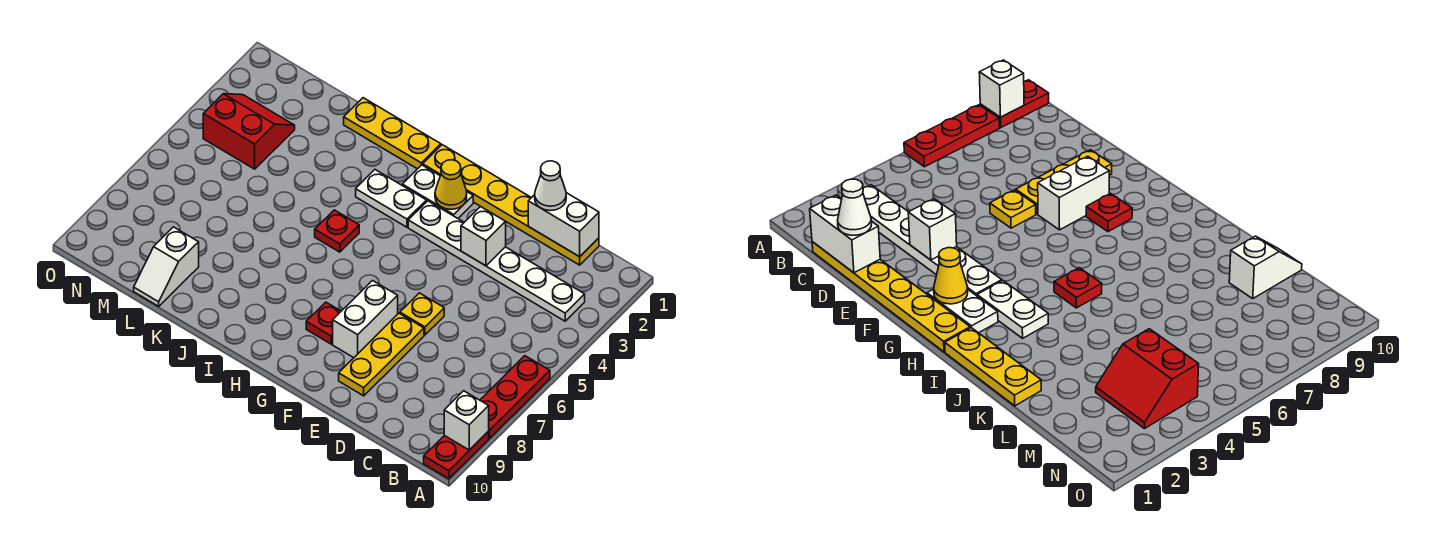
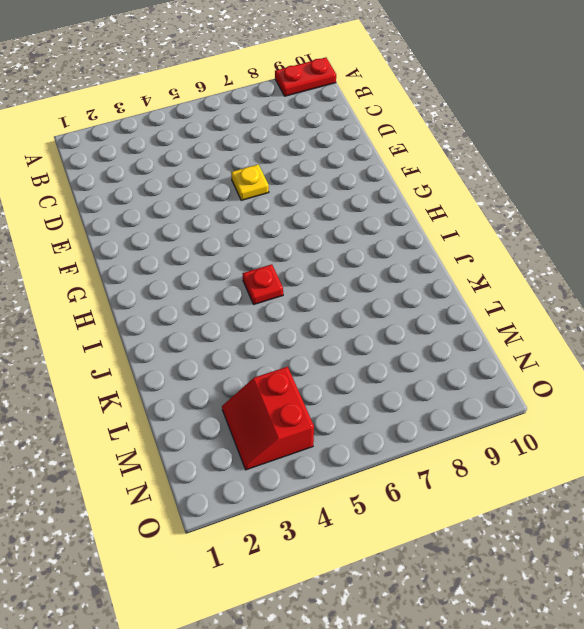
none -> red 1x3 plate [480,356,550,438]
none -> white 1x6 plate [408,201,585,321]
none -> yellow 1x6 plate [423,145,599,265]

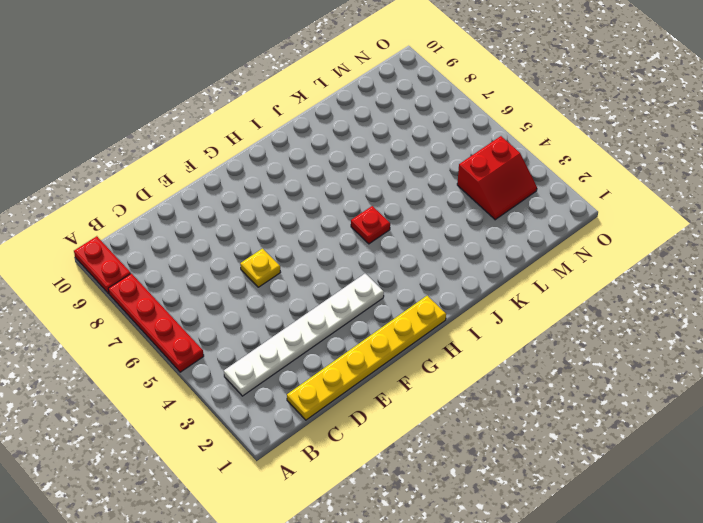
red 1x4 plate [108,274,204,372] -> red 1x3 plate [480,356,550,438]
none -> yellow 1x3 plate [339,313,424,396]
none -> white 1x2 brick [333,281,398,358]
none -> white 1x2 plate [402,165,473,218]

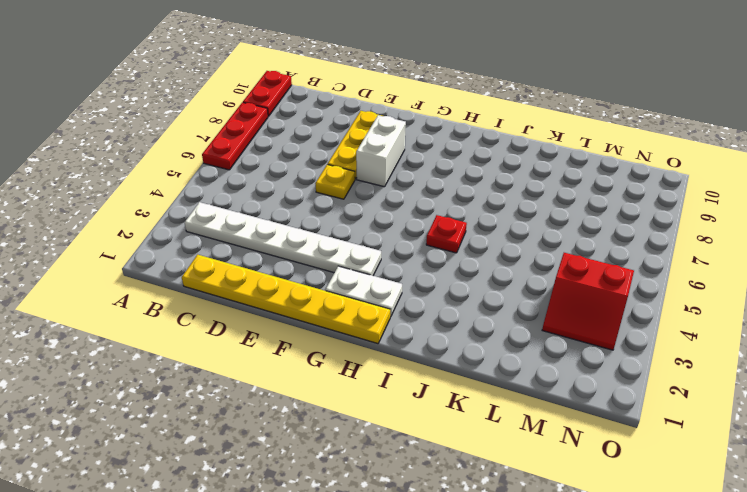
none -> red 1x1 plate [306,302,341,344]
none -> white 1x2 plate [356,170,426,227]
none -> yellow 1x3 plate [344,98,441,169]

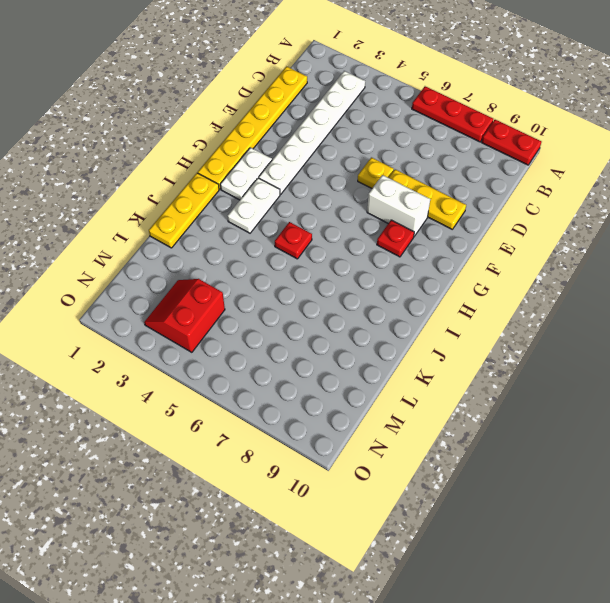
none -> white 1x2 slope [134,227,199,306]
none -> white 1x1 brick [444,391,489,450]
none -> white 1x2 brick [528,193,599,257]

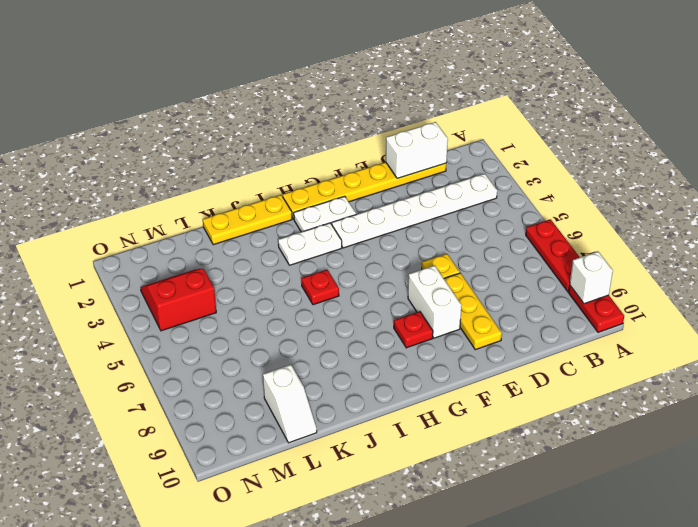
none -> white 1x1 brick [461,206,506,266]
none -> yellow 1x1 cone [435,160,467,209]
none -> white 1x1 cone [535,161,566,211]

